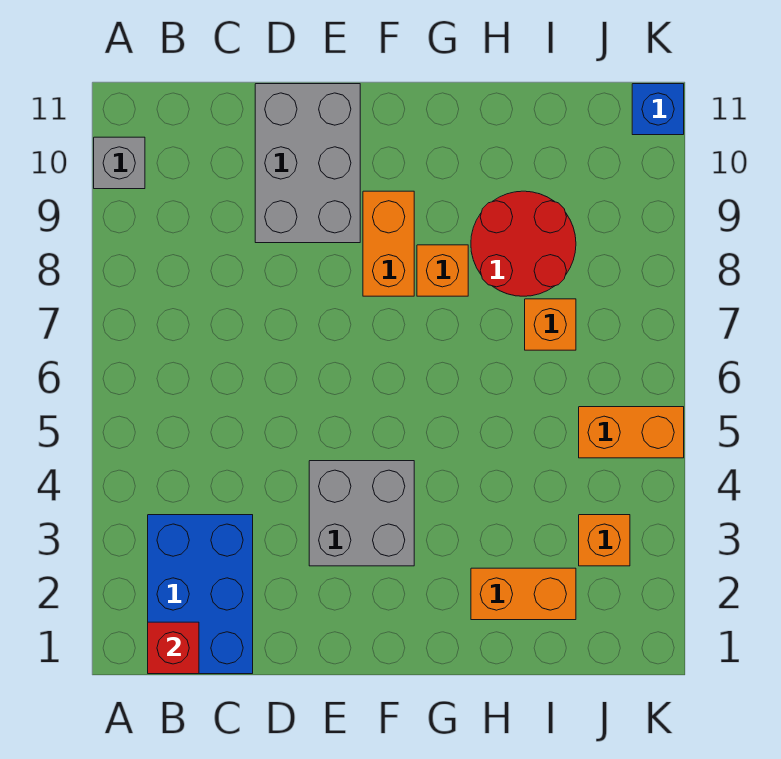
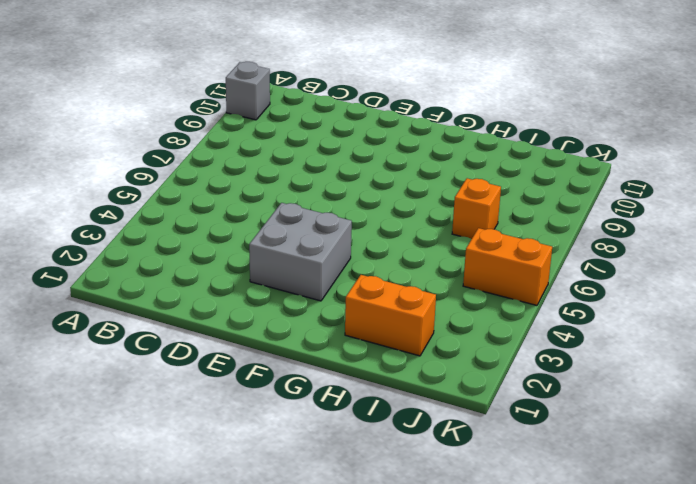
none -> blue 2x3 brick [148,515,253,674]
none -> grey 2x3 brick [255,84,360,243]
none -> orange 1x2 brick [363,191,414,296]

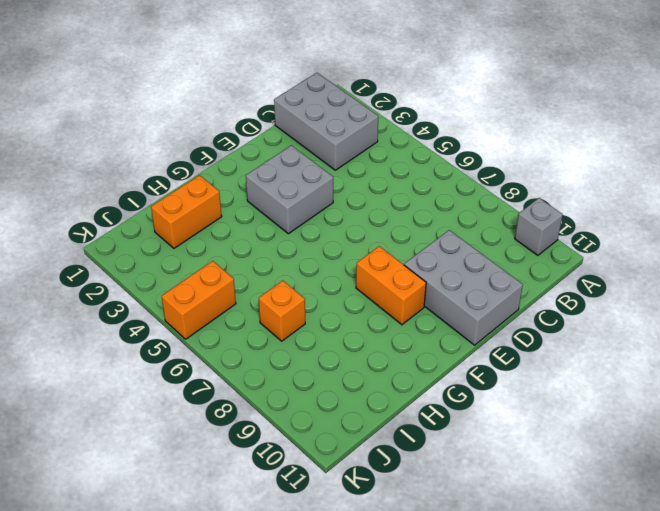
grey 2x3 brick [274,73,378,170] -> blue 2x3 brick [148,515,253,674]
none -> orange 1x1 brick [417,245,468,296]
none -> red 2x2 round brick [471,191,576,296]
none -> orange 1x1 brick [579,515,630,566]

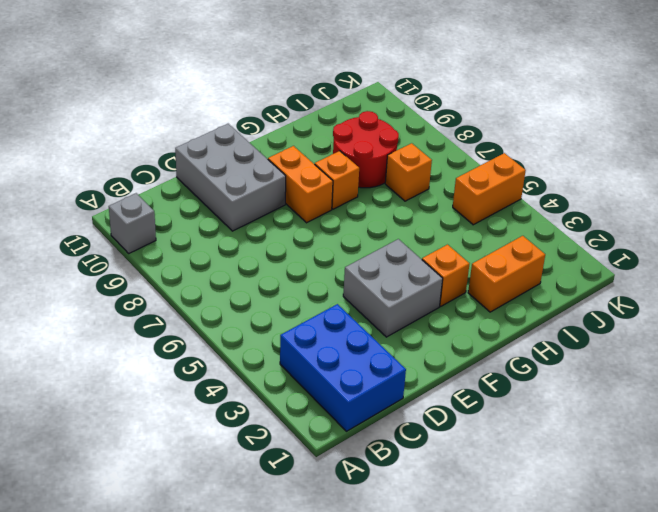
orange 1x1 brick [422,244,470,306] -> orange 1x1 brick moved to [579,515,630,566]
none -> blue 1x1 brick [632,84,684,135]
none -> red 1x1 brick [148,622,199,674]

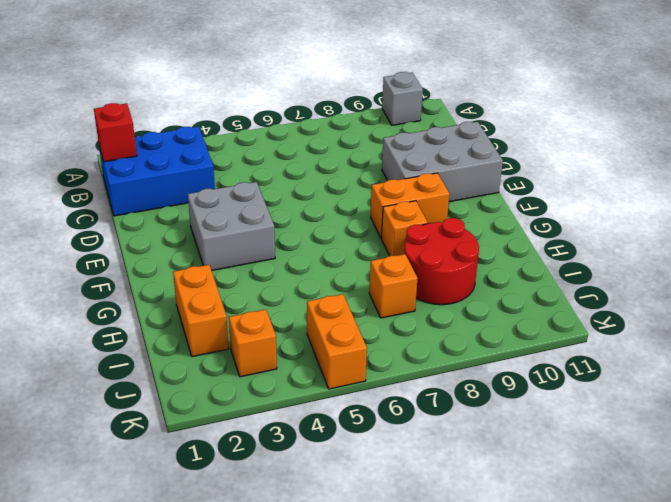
none -> blue 1x1 brick [632,84,684,135]

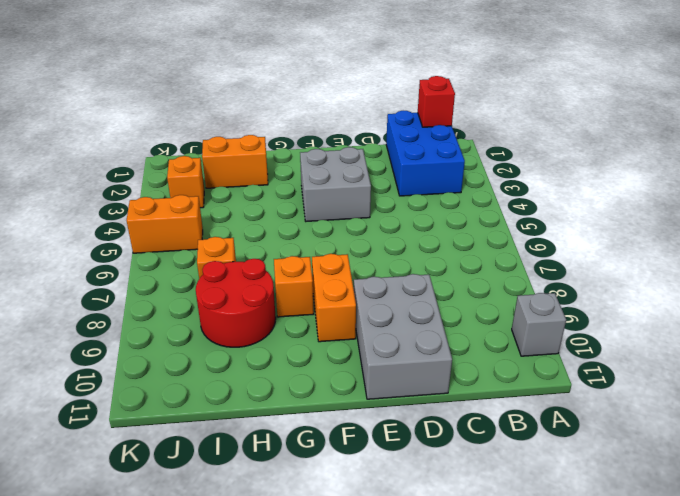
none -> blue 1x1 brick [632,84,684,135]

